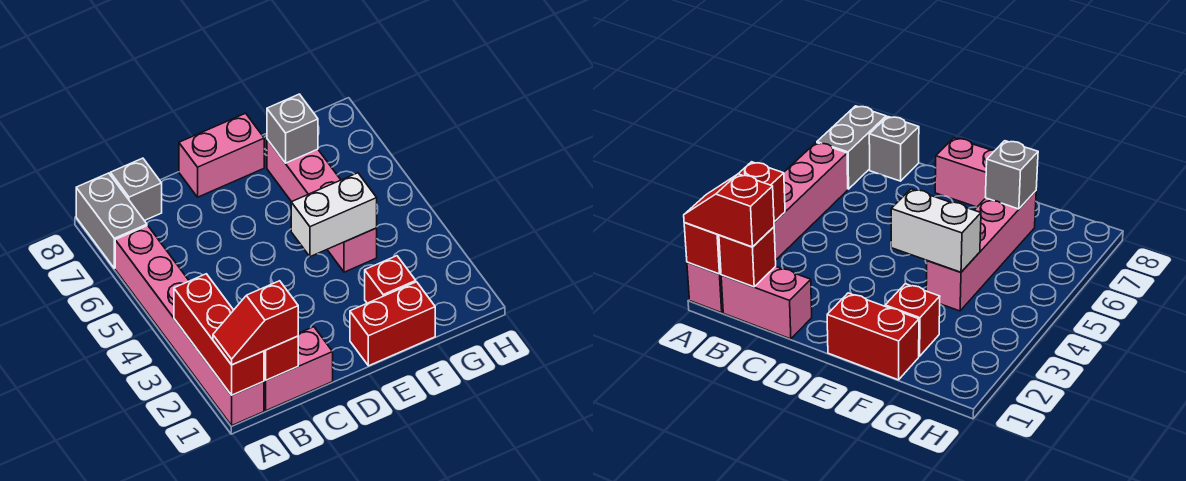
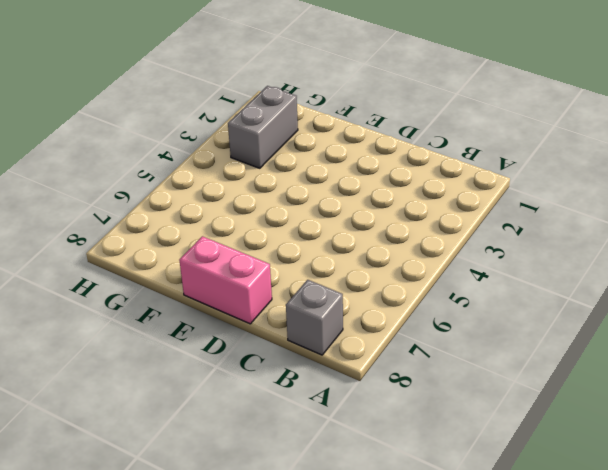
grey 1x2 brick [228,86,298,168] -> grey 1x2 brick moved to [76,173,147,268]
none -> pink 1x6 brick [115,226,264,425]
none -> pink 1x2 brick [264,327,333,411]
none -> red 1x2 brick [350,282,435,366]

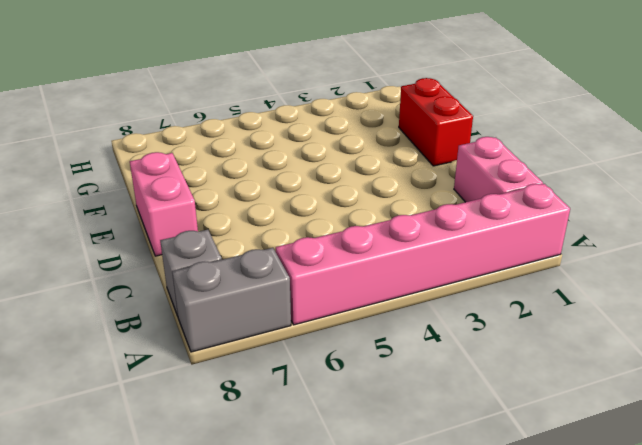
none -> red 1x1 brick [365,256,416,303]
none -> pink 1x4 brick [267,139,377,272]
none -> red 1x3 brick [174,274,264,395]

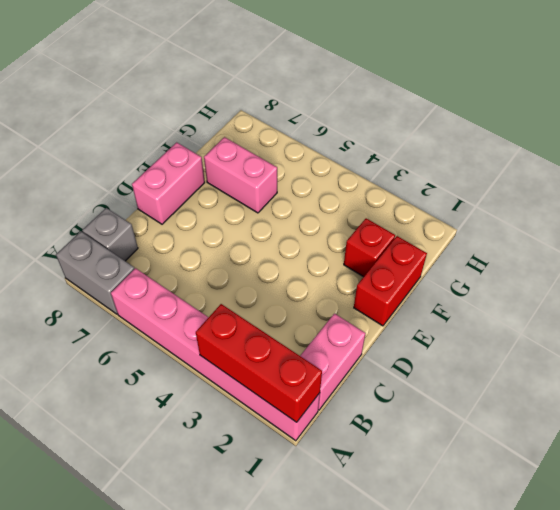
pink 1x2 brick [204,137,277,213] -> pink 1x4 brick [267,139,377,272]
none -> red 1x1 brick [264,336,298,380]
none -> white 1x2 brick [291,173,377,257]
none -> grey 1x1 brick [267,94,318,163]

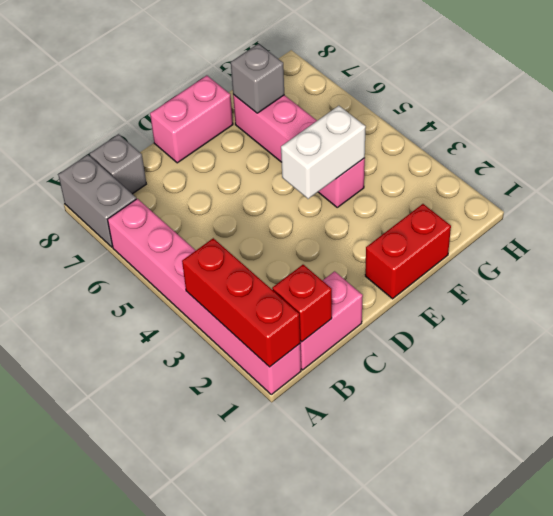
none -> red 1x1 brick [365,256,416,303]
none -> red 1x2 slope [213,281,298,365]

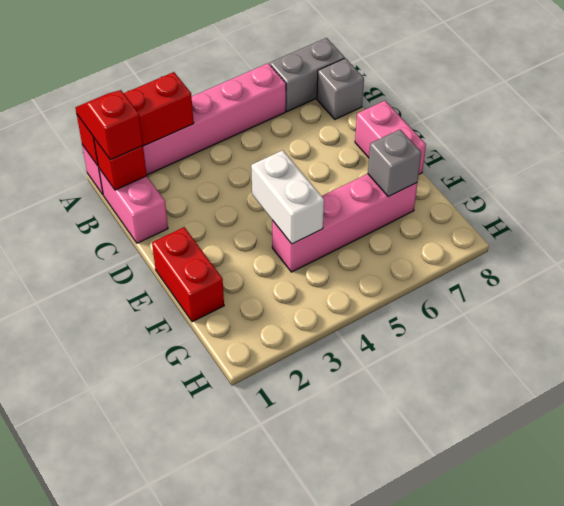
none -> red 1x1 brick [365,256,416,303]

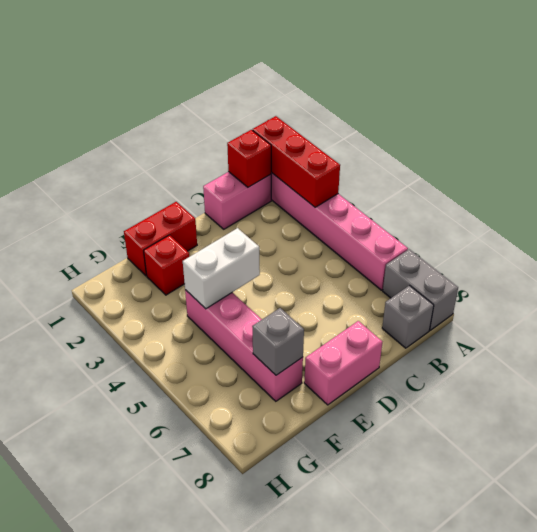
none -> red 1x2 slope [213,281,298,365]

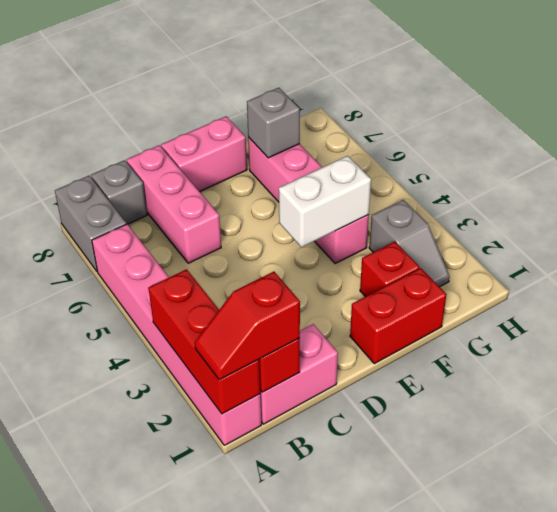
pink 1x3 brick [126,145,221,263] -> none
grey 1x2 slope [369,200,450,287] -> none

